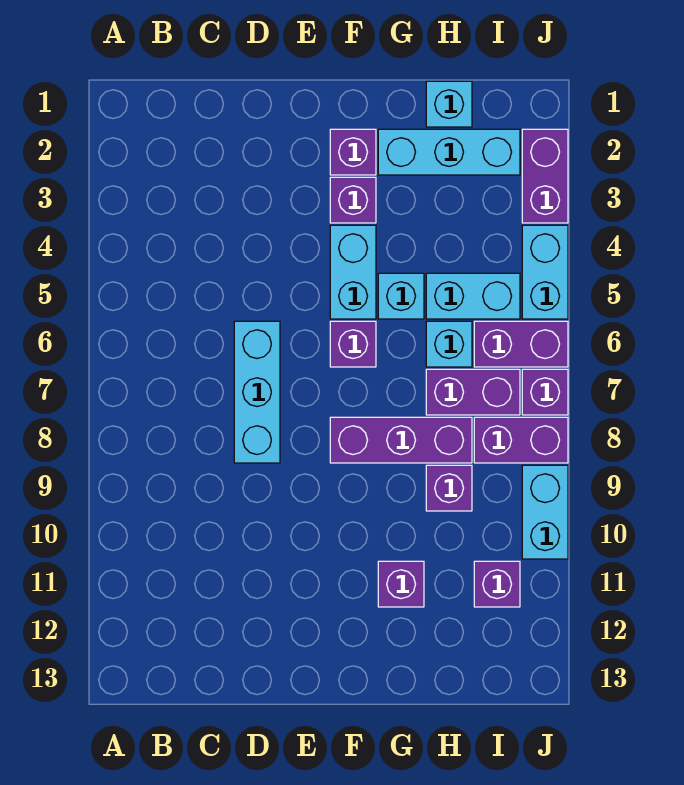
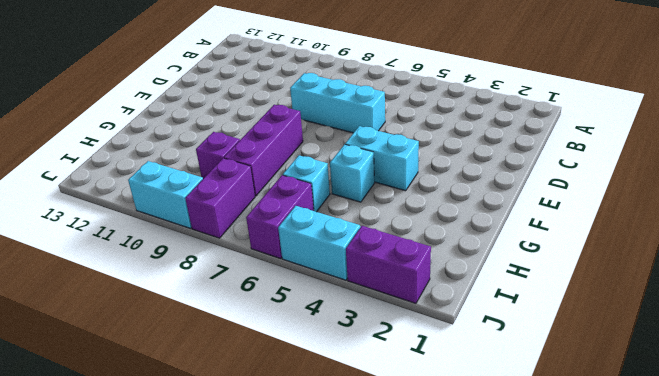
none -> purple 1x1 brick [330,129,376,175]
none -> purple 1x1 brick [330,177,376,223]
none -> purple 1x1 brick [330,321,376,367]

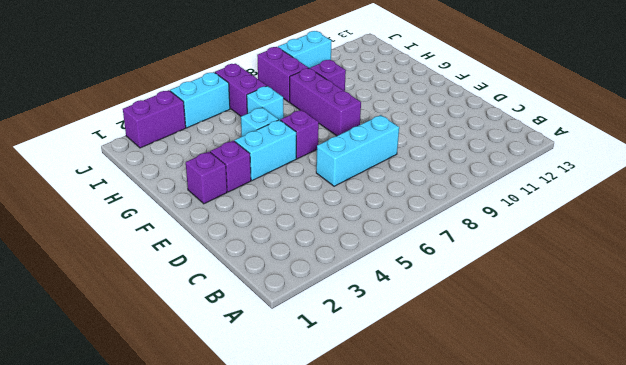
none -> cyan 1x3 brick [378,129,520,175]
none -> purple 1x1 brick [378,561,424,607]
none -> cyan 1x1 brick [426,81,472,127]

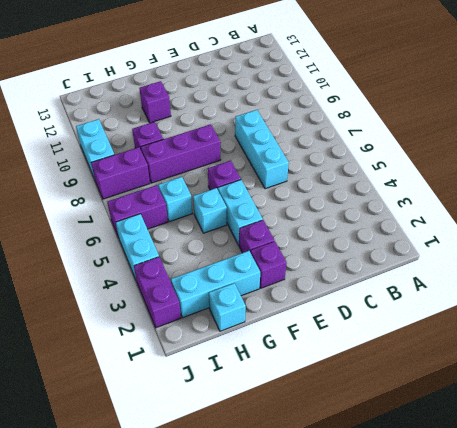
none -> cyan 1x2 brick [426,273,520,319]
none -> purple 1x2 brick [426,369,520,415]
none -> purple 1x1 brick [474,561,520,607]

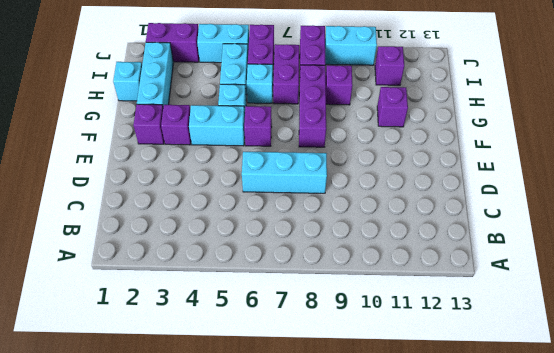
none -> purple 1x1 brick [522,369,568,415]

